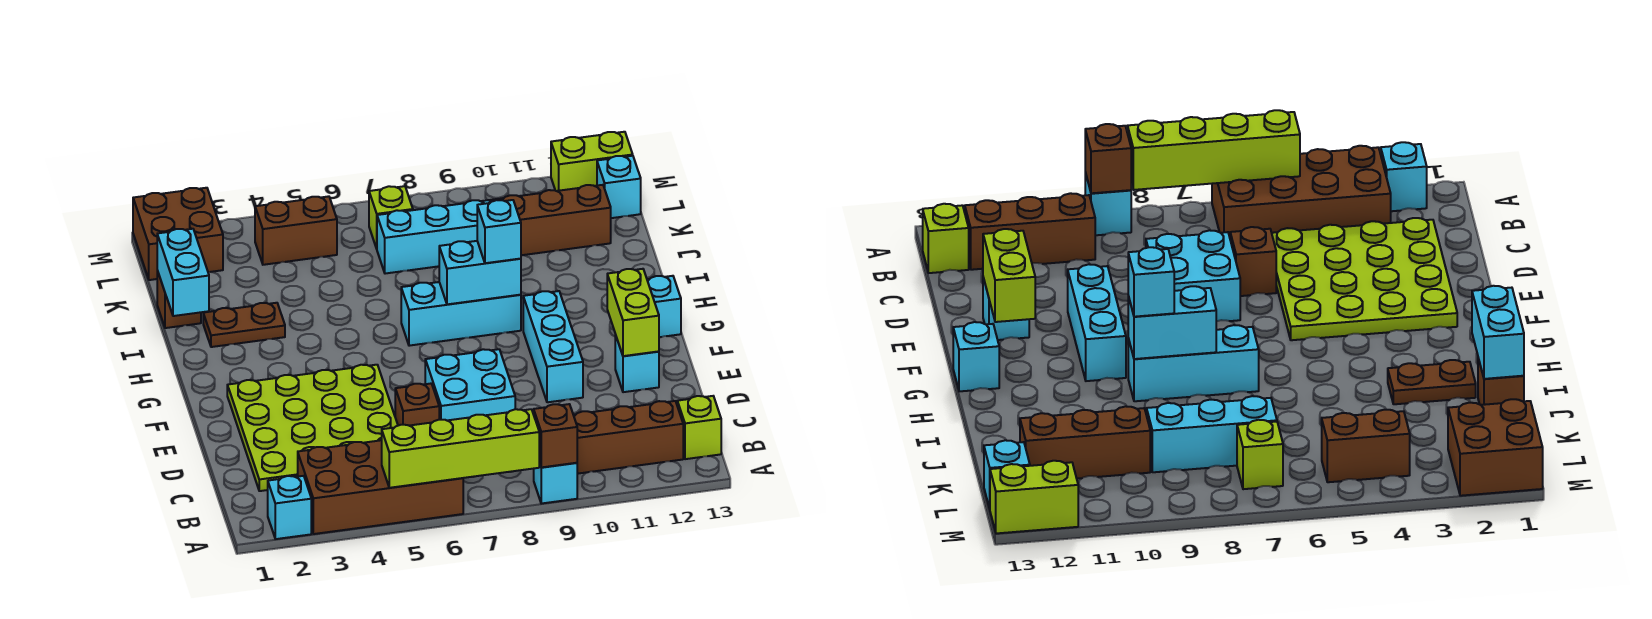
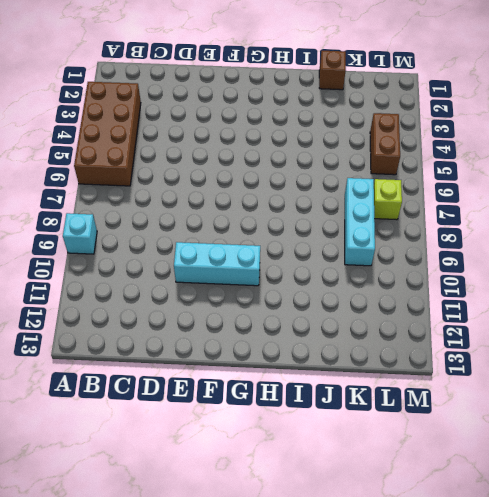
none -> cyan 1x1 brick [268,476,311,539]
none -> brown 1x3 brick [574,401,683,474]
none -> lime 1x1 brick [677,396,721,459]

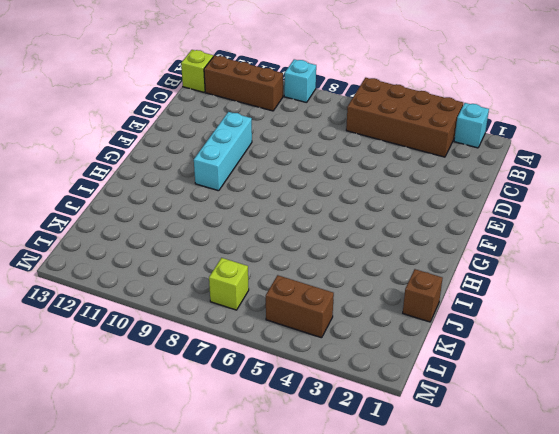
none -> lime 4x4 plate [227,365,398,491]
none -> brown 1x1 brick [395,384,439,426]
none -> cyan 2x2 brick [425,349,515,420]

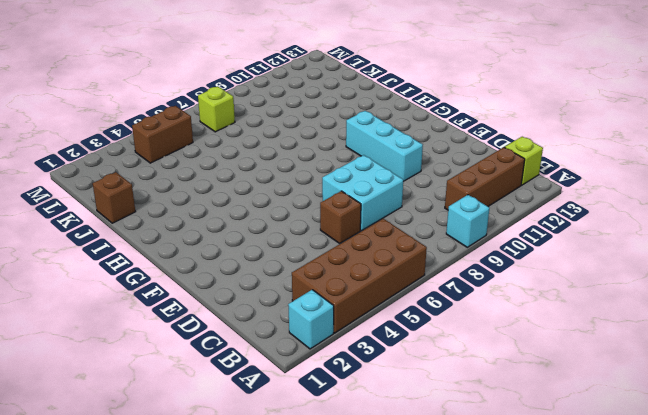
none -> lime 4x4 plate [227,365,398,491]
none -> cyan 1x1 brick [615,335,659,392]
none -> cyan 1x1 brick [647,276,681,337]

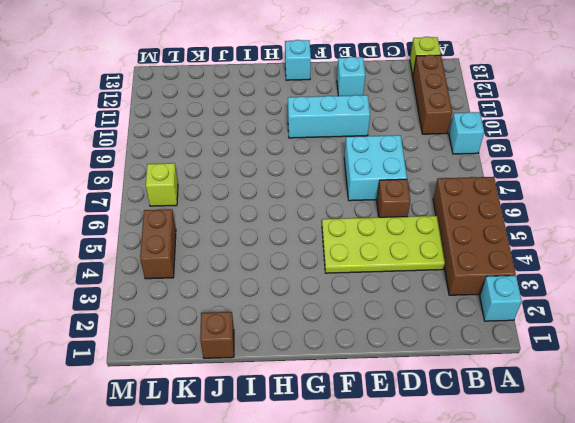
lime 2x4 plate [322,216,445,273] -> lime 4x4 plate [227,365,398,491]
none -> cyan 1x3 brick [401,282,521,346]
none -> brown 1x2 plate [203,303,285,347]
none -> cyan 1x3 brick [377,200,490,274]

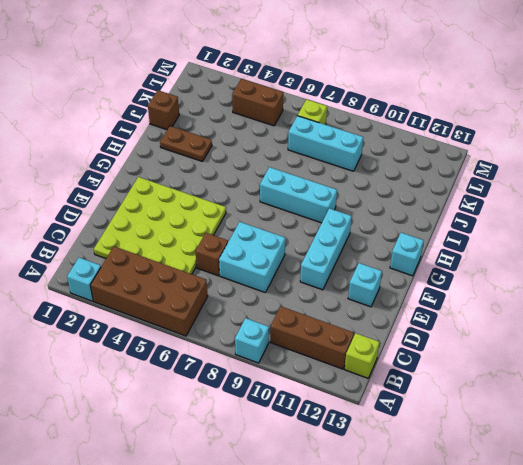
none -> brown 1x3 brick [491,185,611,255]
none -> brown 2x2 brick [133,188,223,280]
none -> cyan 1x1 brick [597,156,641,218]

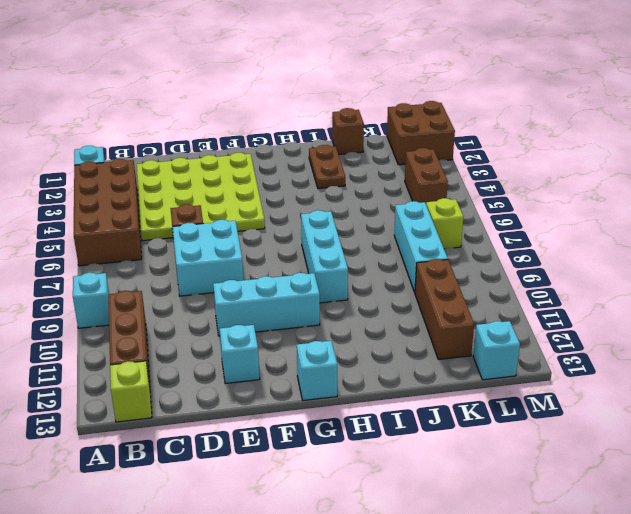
none -> lime 1x2 brick [551,132,633,191]
none -> lime 1x4 brick [382,409,539,488]
none -> brown 1x1 brick [534,404,577,467]

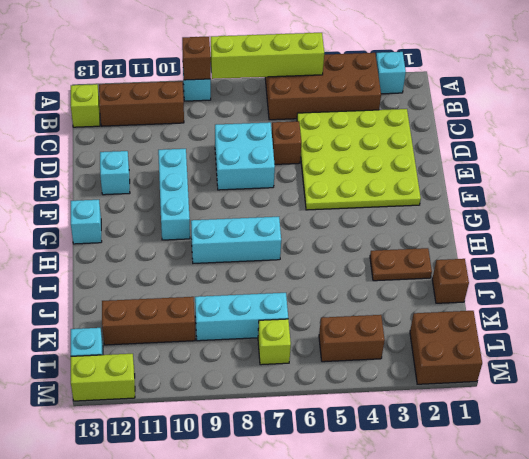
none -> lime 1x2 brick [607,269,659,356]
none -> cyan 1x2 brick [439,241,521,304]
none -> cyan 1x2 brick [157,229,209,316]

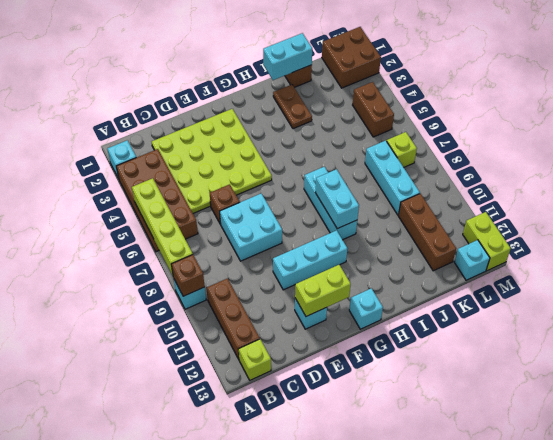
none -> cyan 1x1 brick [477,200,521,263]

